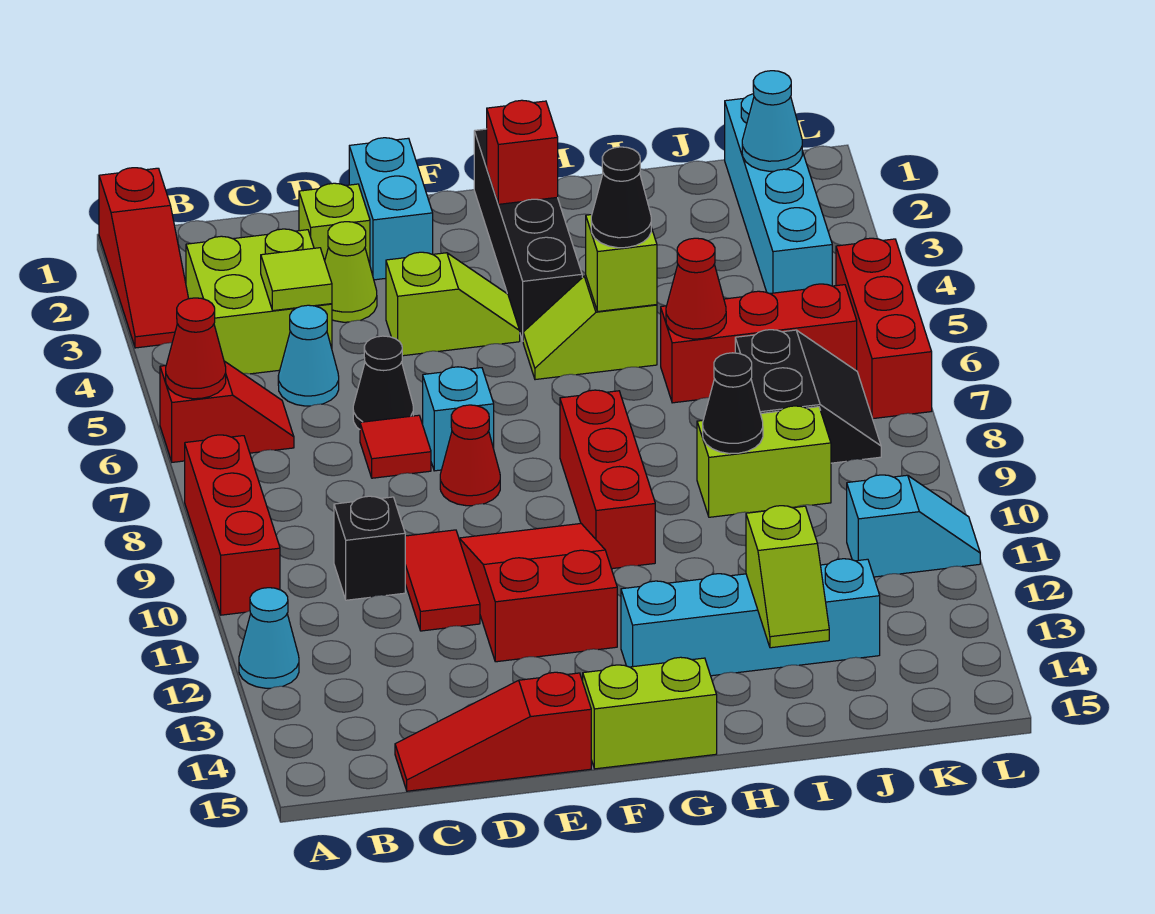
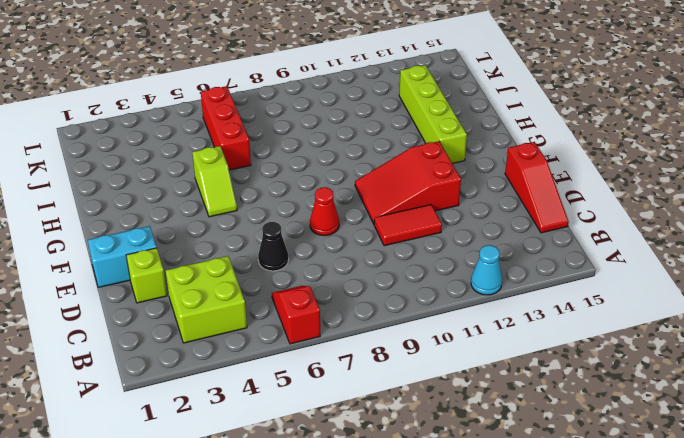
lime 1x4 brick [399,65,467,163] -> cyan 1x4 brick [621,559,880,676]
none -> red 1x3 slope [99,168,189,348]
none -> red 1x3 brick [185,435,280,615]
none -> cyan 1x1 cone [278,305,339,406]
none -> black 1x1 brick [334,496,405,600]

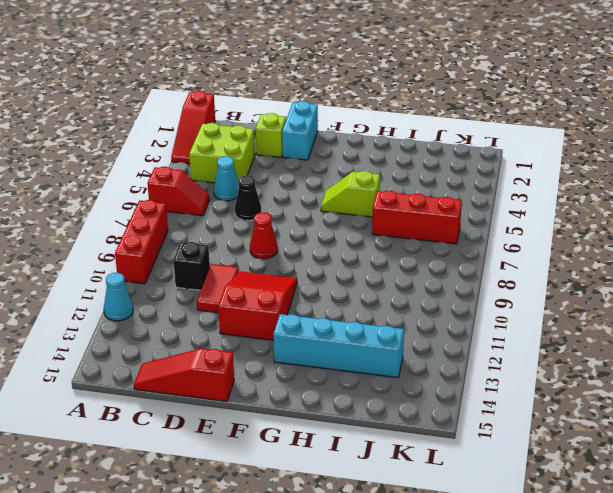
none -> lime 1x1 cone [325,222,377,322]
none -> red 1x1 tile [360,415,431,478]
none -> lime 1x2 slope [386,252,520,356]
none -> cyan 1x1 brick [423,367,494,471]

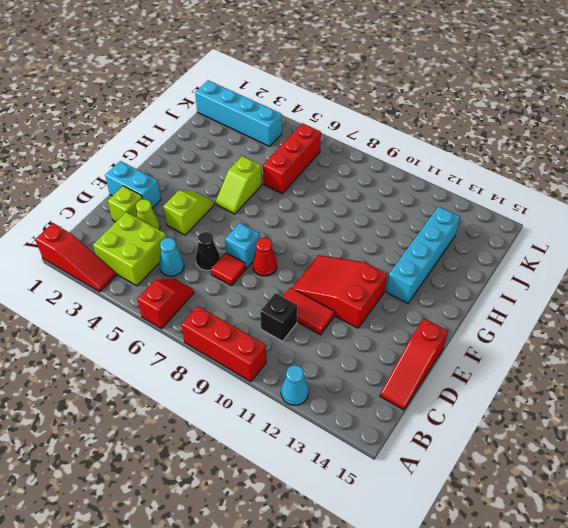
none -> lime 1x2 brick [583,657,717,769]
none -> black 1x4 brick [474,129,582,341]
none -> red 1x3 brick [560,390,655,569]
none -> lime 1x2 brick [697,406,831,517]

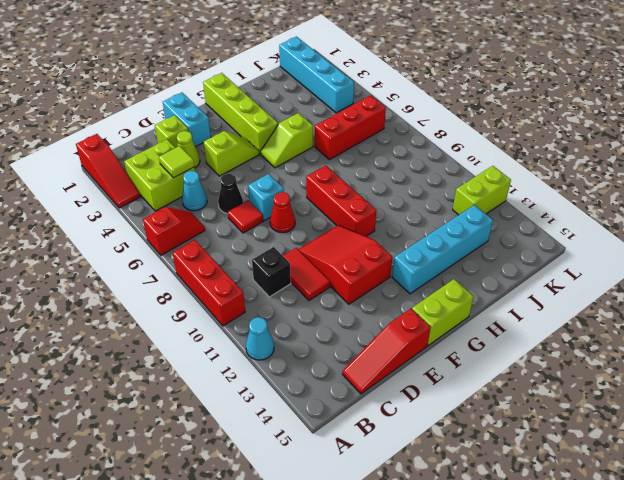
lime 1x4 brick [203,73,278,154] -> black 1x4 brick [474,129,582,341]
lime 1x2 brick [453,166,511,215] -> lime 1x2 brick moved to [697,406,831,517]
none -> black 2x2 slope [735,330,881,463]
none -> cyan 1x2 slope [847,475,980,577]
none -> red 1x3 brick [836,238,932,419]
none -> red 1x1 cone [166,298,226,399]

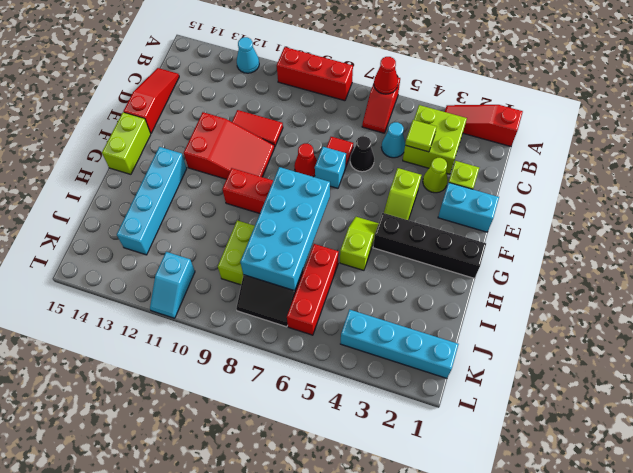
cyan 2x4 brick [240,167,330,291] -> none
none -> black 1x1 brick [334,496,405,600]
none -> red 1x3 brick [836,238,932,419]
none -> red 1x1 brick [487,100,558,204]
none -> lime 1x1 brick [586,215,657,311]

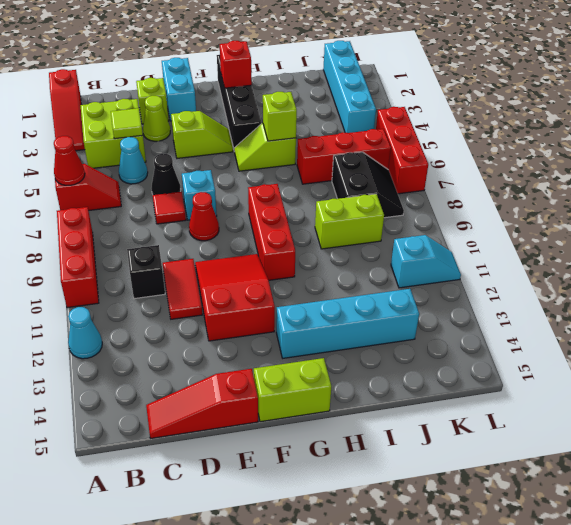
none -> red 1x1 cone [666,238,726,339]
none -> black 1x1 cone [703,353,763,454]
none -> lime 1x2 slope [746,506,829,648]
none -> cyan 1x1 cone [742,71,802,171]

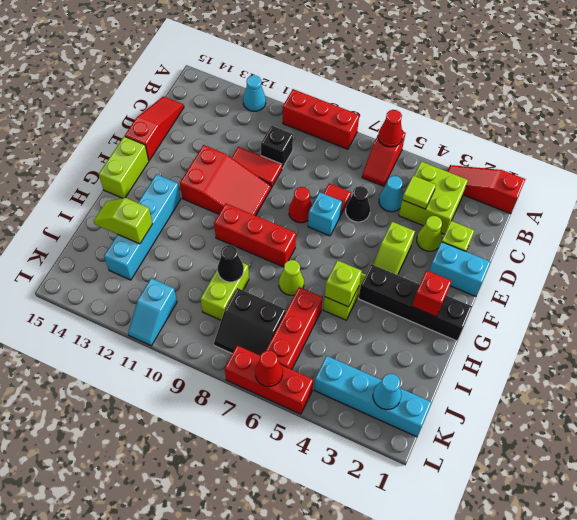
lime 1x1 cone [279,260,304,295] -> none
red 1x1 cone [255,350,283,387] -> red 1x1 cone moved to [666,238,726,339]
none -> black 1x1 cone [591,147,651,248]

